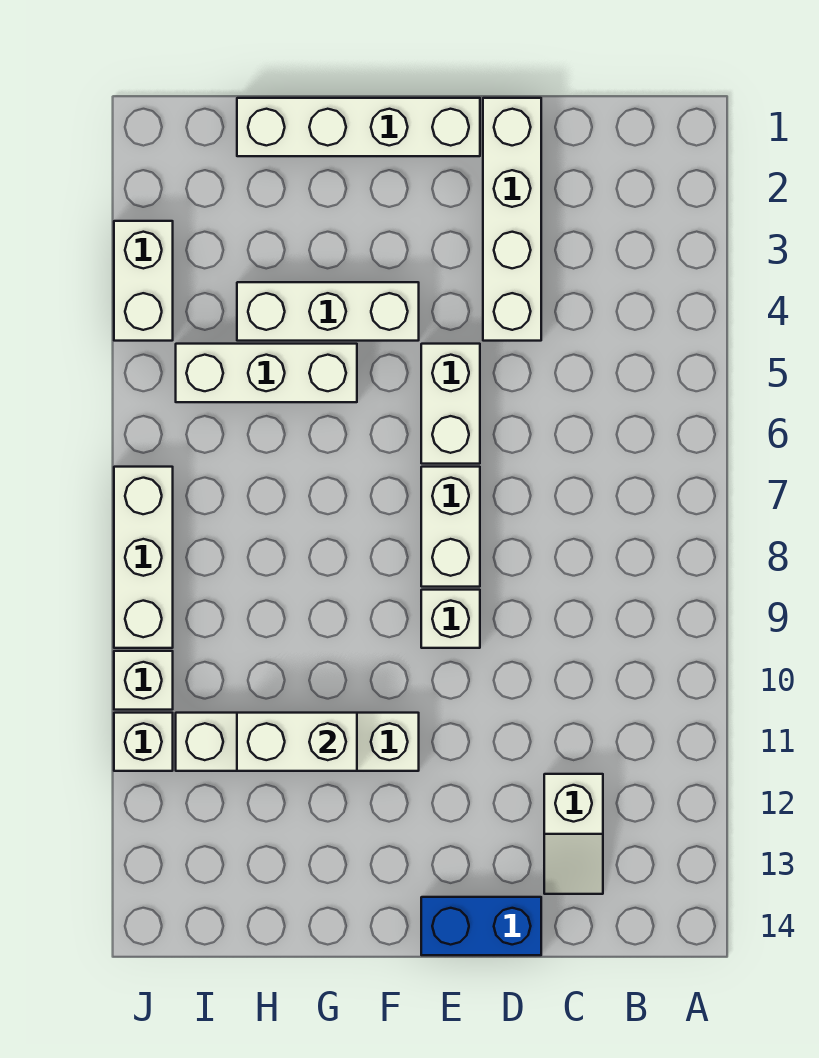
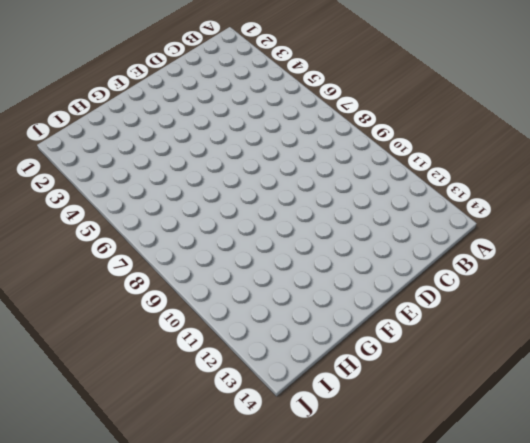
none -> white 1x2 slope [544,774,603,894]
none -> white 1x4 brick [483,98,541,341]
none -> blue 1x2 brick [421,897,541,955]

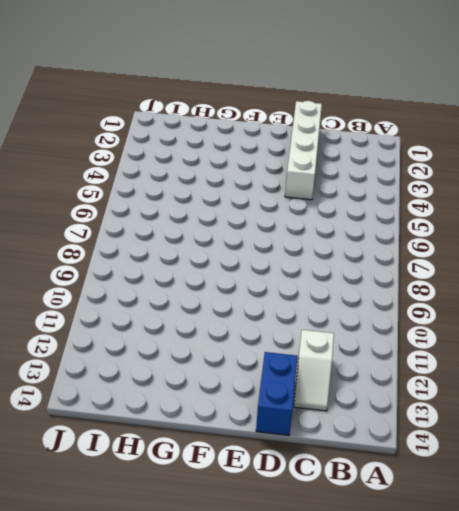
blue 1x2 brick [256,352,298,435] -> blue 1x2 brick turned to [421,897,541,955]
none -> white 1x4 brick [237,98,480,156]
none -> white 1x2 brick [421,344,480,464]
none -> white 1x2 brick [421,467,480,587]

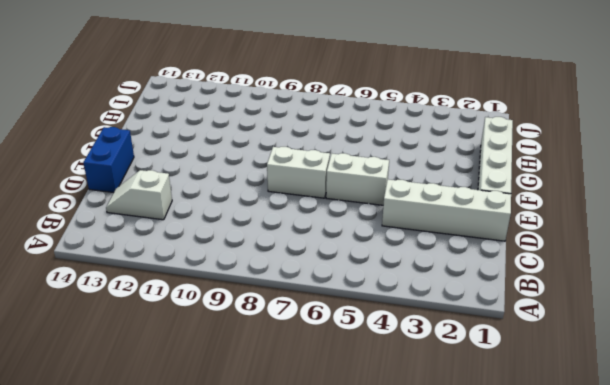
none -> white 1x1 brick [421,590,480,648]
none -> white 1x3 brick [237,282,419,341]
none -> white 1x4 brick [176,713,419,771]

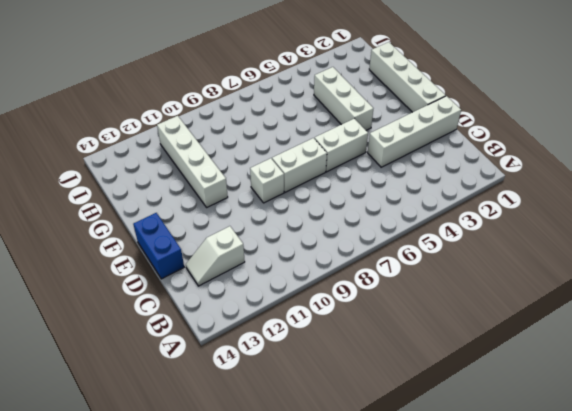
none -> white 1x3 brick [176,344,357,402]
none -> white 1x2 brick [114,221,173,341]
none -> white 1x3 brick [114,467,173,648]

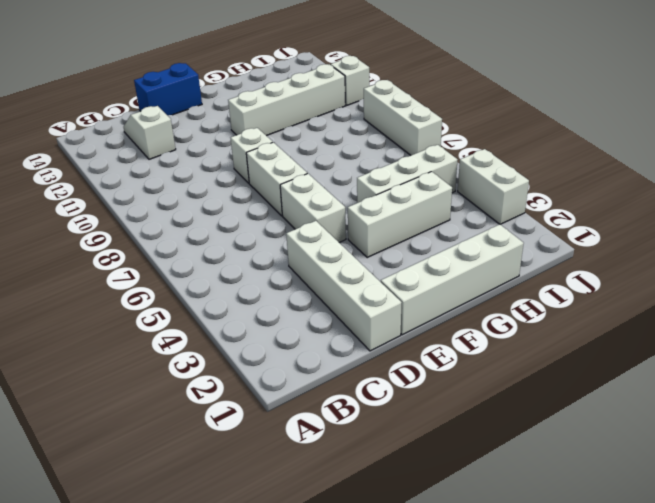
none -> white 1x1 brick [114,651,173,710]
none -> white 1x2 brick [237,713,357,771]

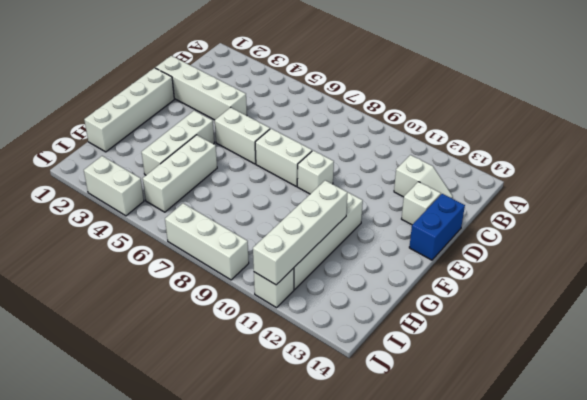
white 1x1 brick [402,182,441,225] -> white 1x1 brick moved to [114,651,173,710]
white 1x4 brick [253,180,348,285] -> white 1x2 brick [237,713,357,771]

